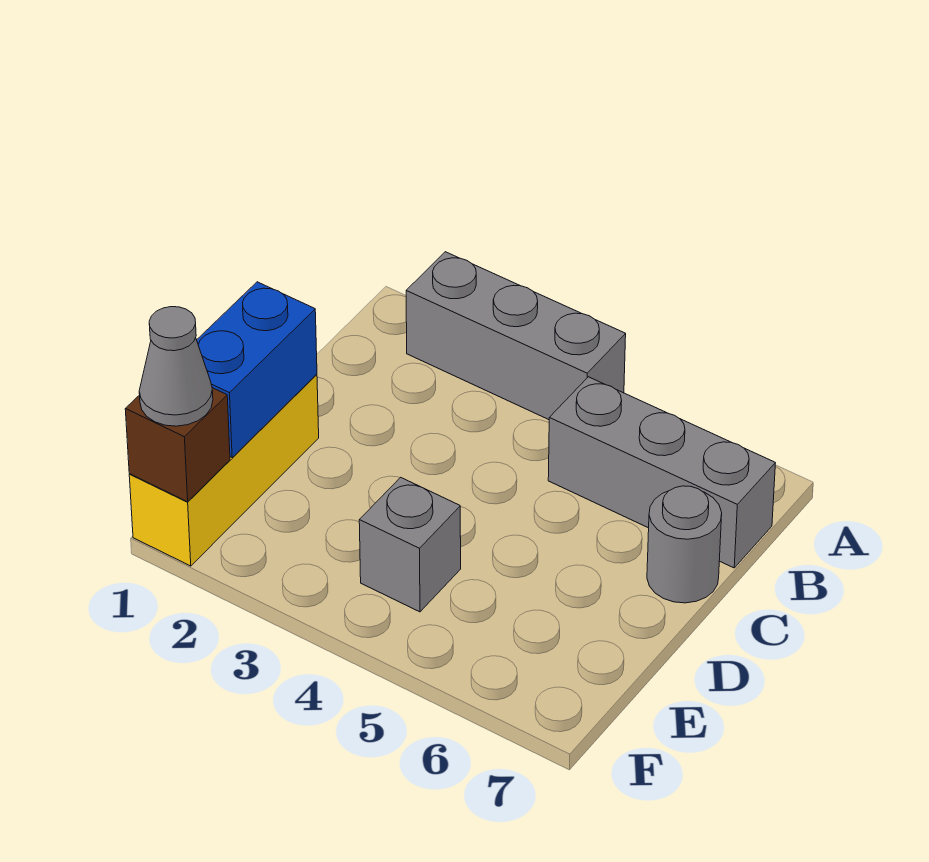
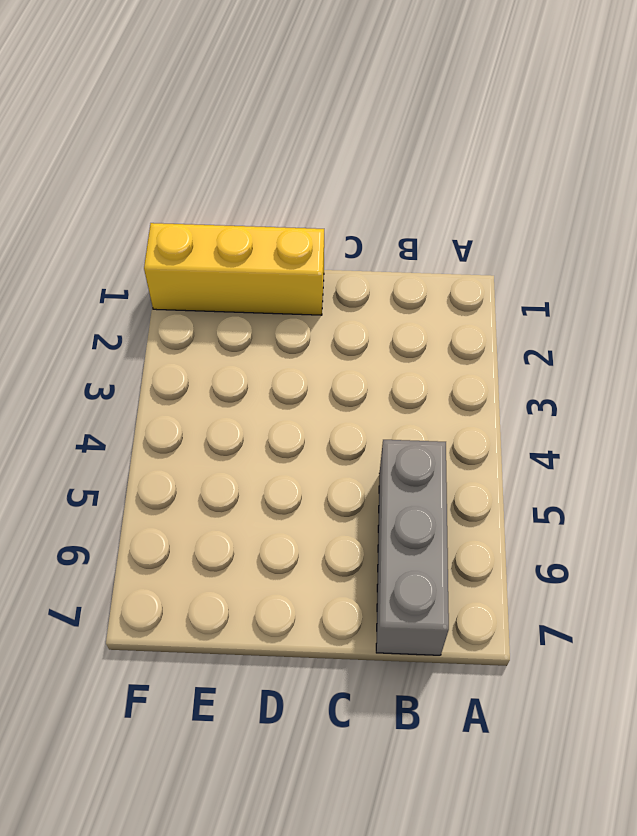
none -> grey 1x3 brick [406,252,626,420]
none -> grey 1x1 round brick [647,486,722,603]

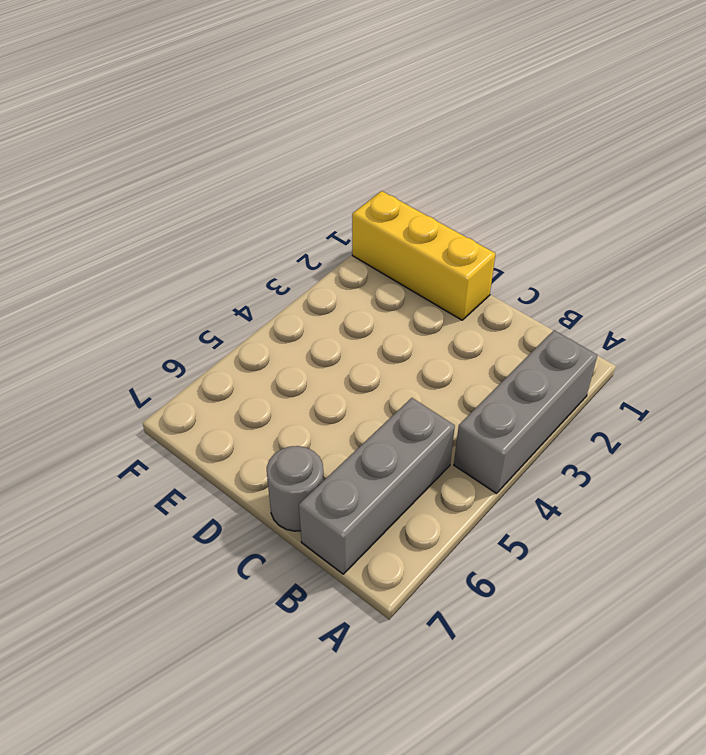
none -> grey 1x1 brick [359,477,461,612]
none -> blue 1x2 brick [197,282,317,457]

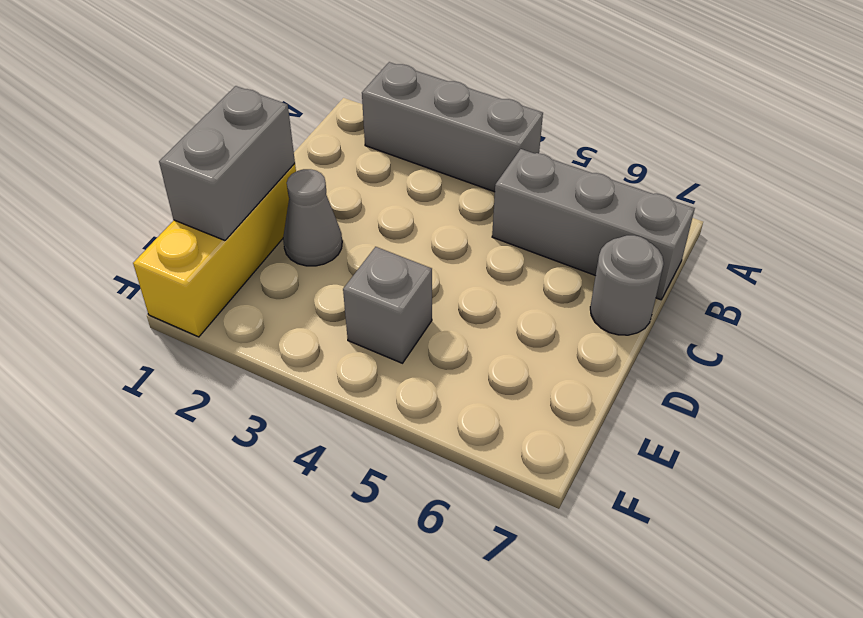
grey 1x2 brick [159,86,295,240] -> blue 1x2 brick [197,282,317,457]
grey 1x1 cone [283,169,342,266] -> grey 1x1 cone moved to [139,307,213,426]
none -> brown 1x1 brick [125,388,230,502]

